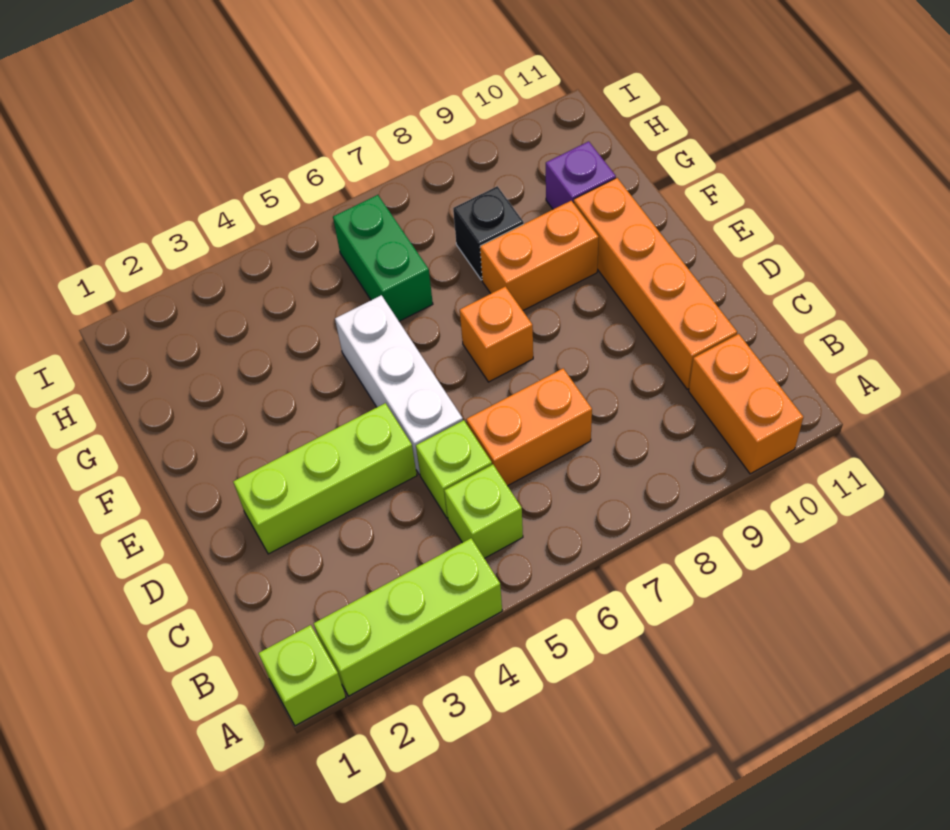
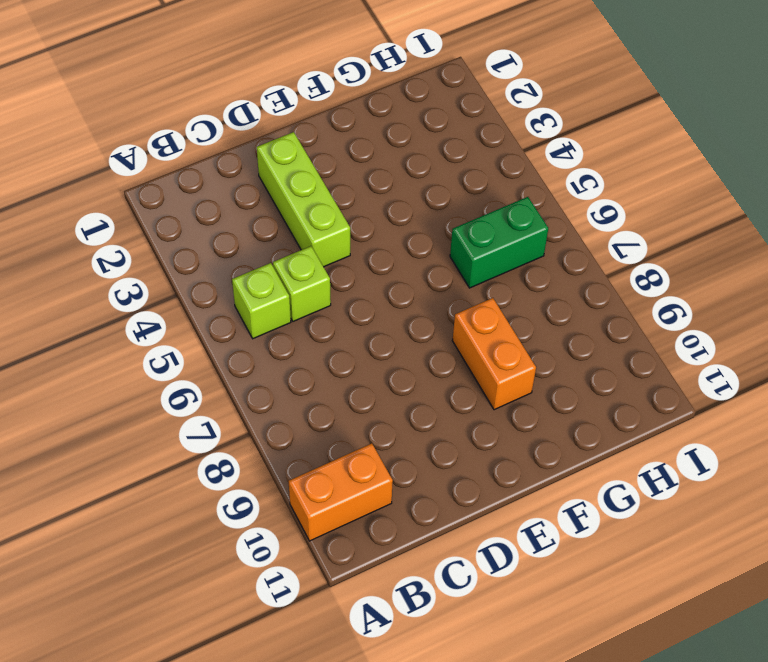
none -> lime 1x1 brick [258,625,346,726]
none -> lime 1x3 brick [314,538,502,696]
none -> orange 1x2 brick [466,368,592,486]

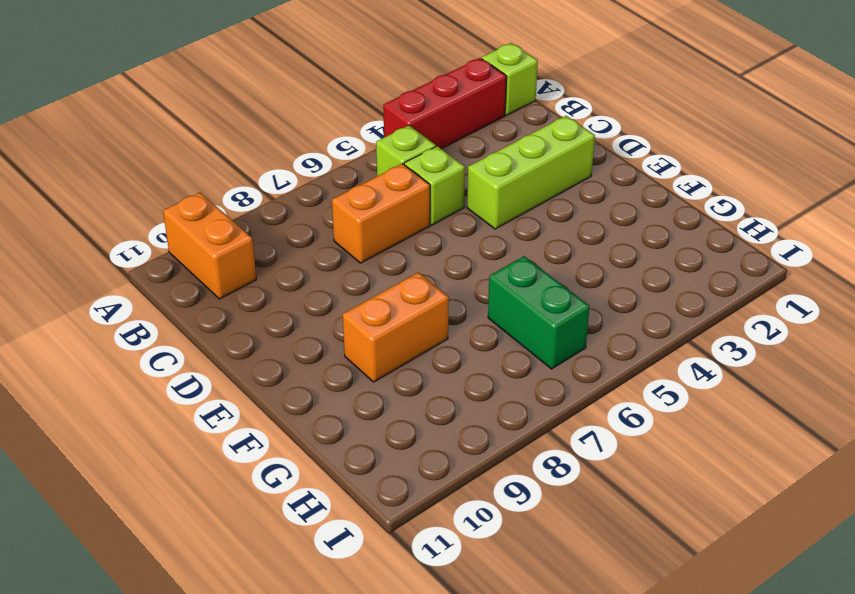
red 1x3 brick [383,58,506,149] -> lime 1x3 brick [314,538,502,696]
none -> orange 1x4 brick [574,178,737,389]
none -> white 1x3 brick [335,295,463,474]
none -> orange 1x1 brick [460,286,533,382]

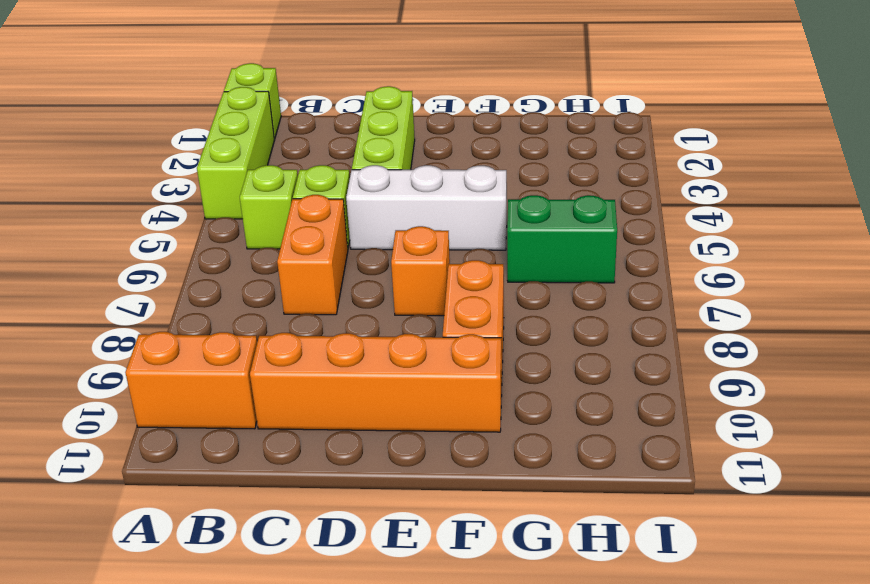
none -> black 1x1 brick [453,186,524,280]
none -> purple 1x1 brick [546,141,616,209]

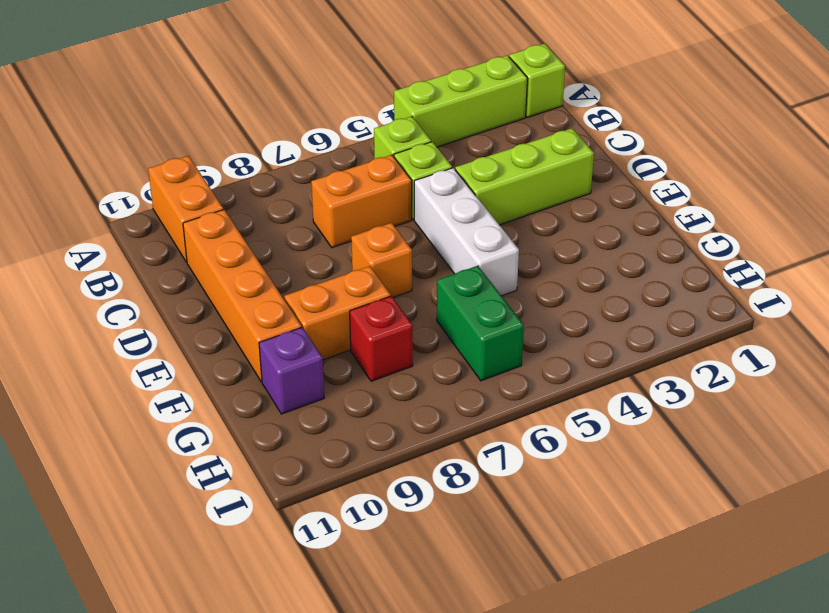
red 1x1 brick [350,296,413,381] -> black 1x1 brick [453,186,524,280]

